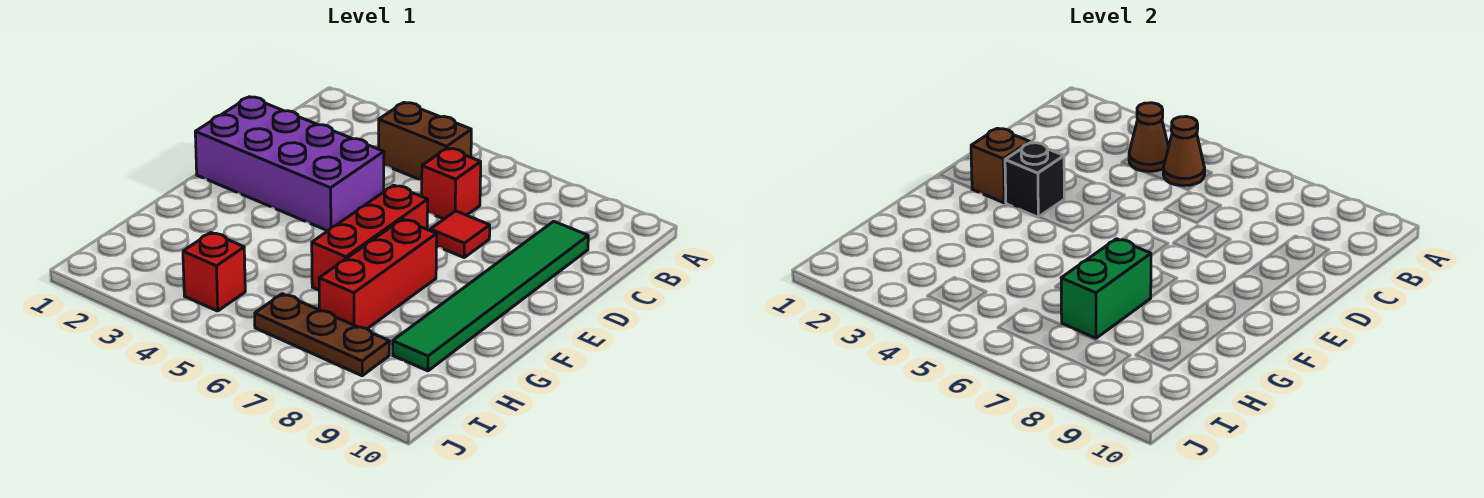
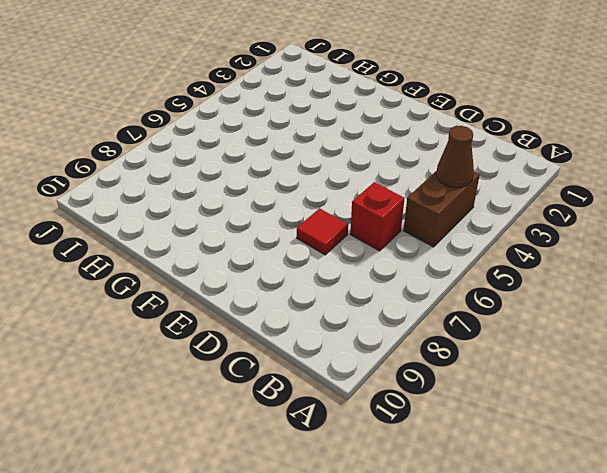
none -> green 1x6 tile [393,221,588,371]
none -> purple 2x4 brick [195,97,384,231]
none -> red 1x3 brick [312,185,428,290]

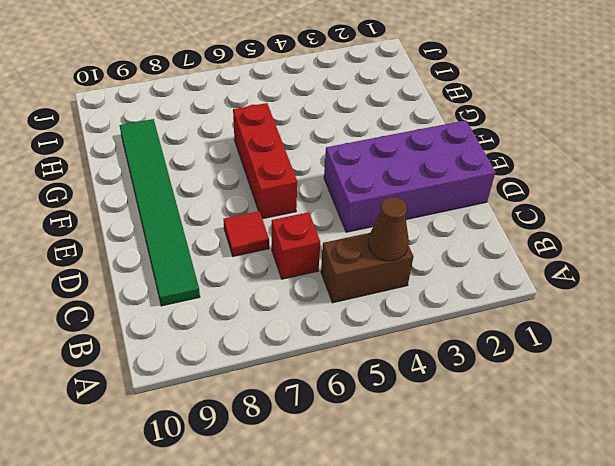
none -> red 1x3 brick [319,219,437,329]
none -> red 1x1 brick [183,233,245,311]
none -> brown 1x3 plate [255,294,390,376]

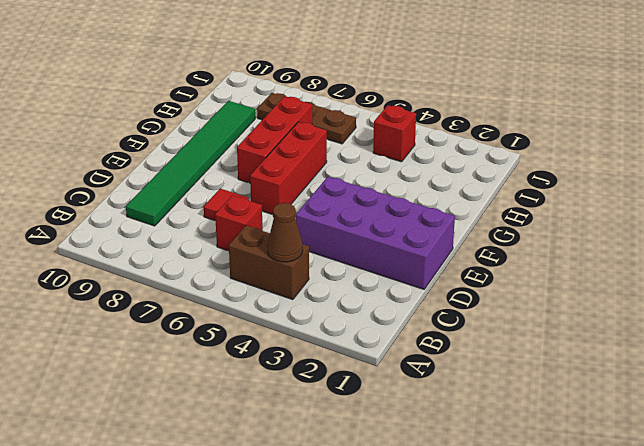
none -> brown 1x1 cone [1163,117,1205,186]
none -> brown 1x1 brick [971,128,1030,203]
none -> black 1x1 brick [1005,142,1064,217]

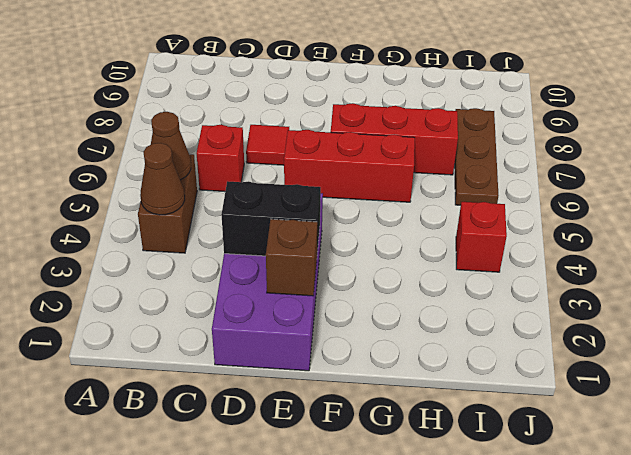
black 1x2 brick [221,181,321,256] -> black 1x1 brick [1005,142,1064,217]
none -> green 1x6 tile [393,221,588,371]
none -> green 1x2 brick [1061,239,1151,338]

